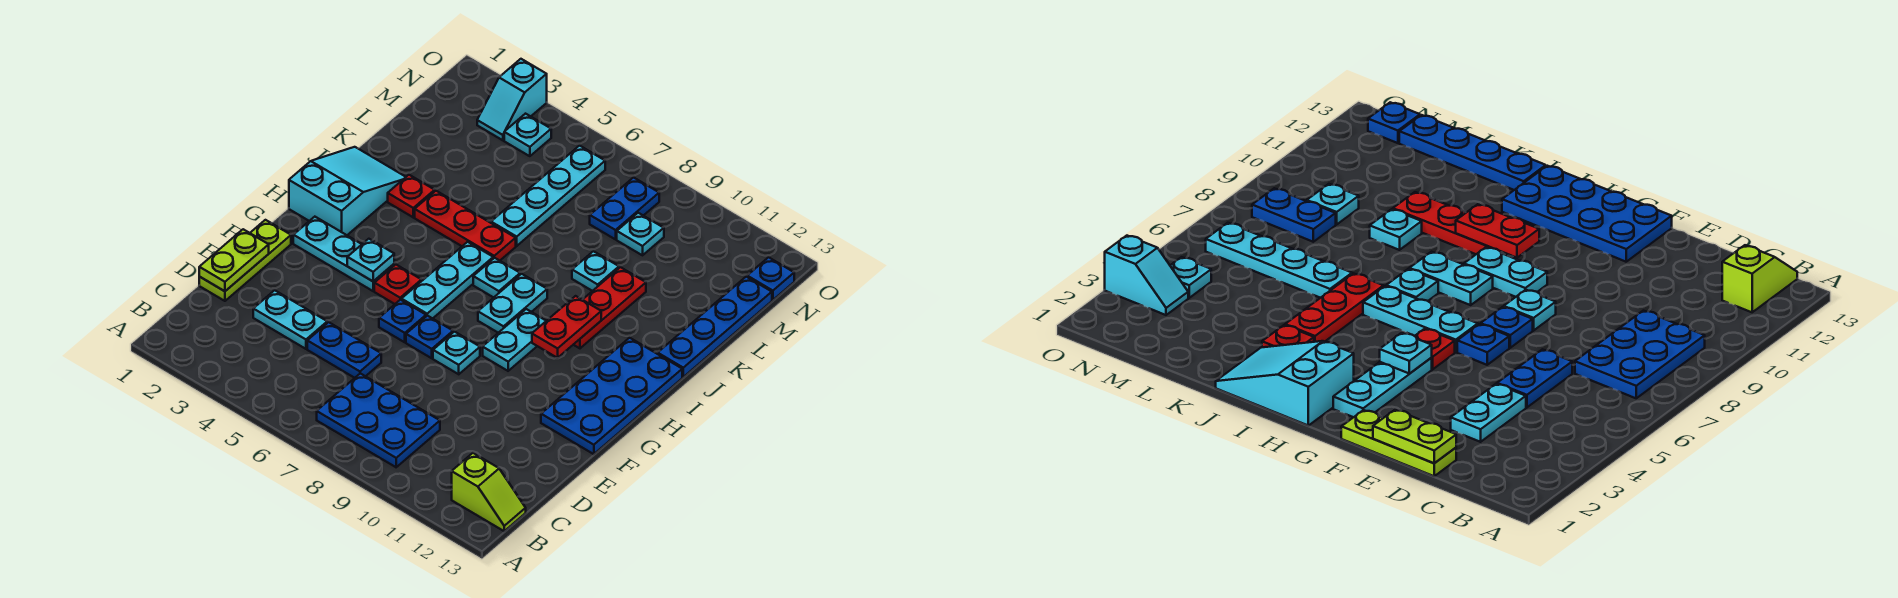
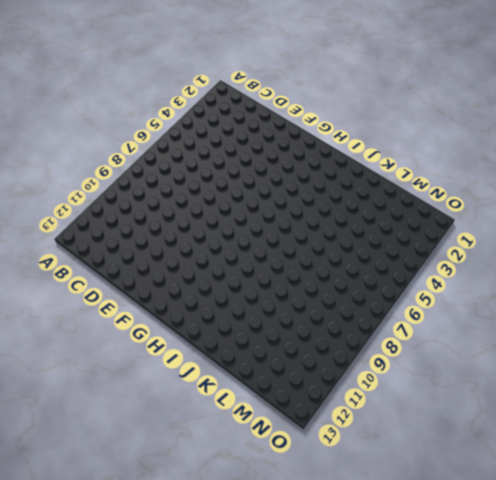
none -> blue 2x3 plate [317,373,440,467]
none -> lime 1x2 slope [452,453,526,531]
none -> lime 1x3 plate [199,220,291,301]
none -> cyan 1x2 plate [253,290,327,349]

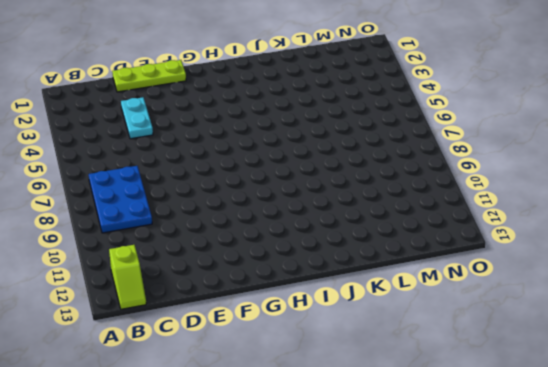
none -> blue 1x2 plate [307,322,381,378]
none -> blue 1x1 plate [379,300,426,342]
none -> blue 1x1 plate [406,316,453,358]
none -> cyan 1x1 plate [433,332,480,374]

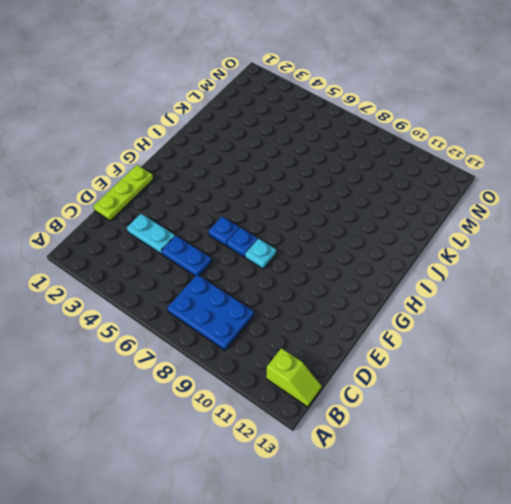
none -> blue 2x4 plate [541,338,682,454]
none -> cyan 1x3 plate [293,217,394,291]
none -> red 1x1 plate [374,265,422,304]
none -> cyan 1x3 plate [401,242,493,318]

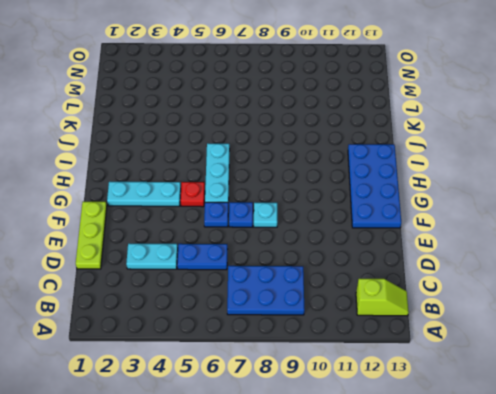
none -> cyan 1x2 plate [483,309,546,371]
none -> cyan 2x3 slope [289,147,406,235]
none -> cyan 1x2 plate [478,274,547,333]
none -> cyan 1x1 plate [473,258,520,298]

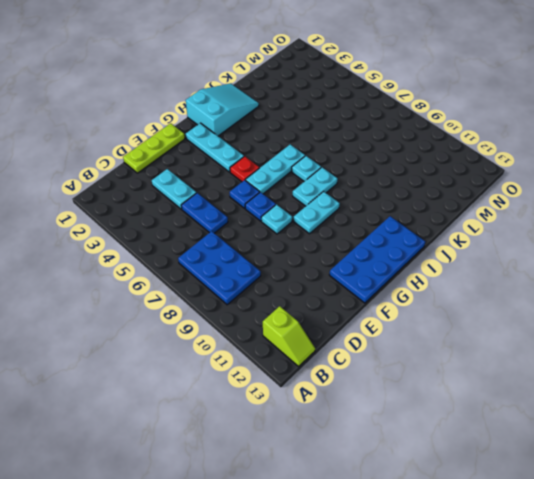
none -> red 1x3 plate [573,267,646,348]
none -> red 1x1 plate [388,175,435,217]
none -> red 1x3 plate [415,191,516,261]
none -> blue 1x4 plate [658,277,772,377]

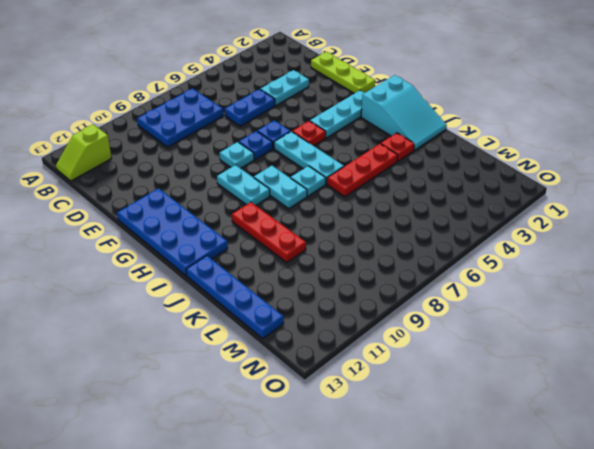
none -> cyan 1x4 plate [491,146,605,246]
none -> cyan 1x1 plate [572,251,619,291]
none -> blue 1x2 plate [590,178,659,239]
none -> cyan 1x1 plate [617,213,664,255]

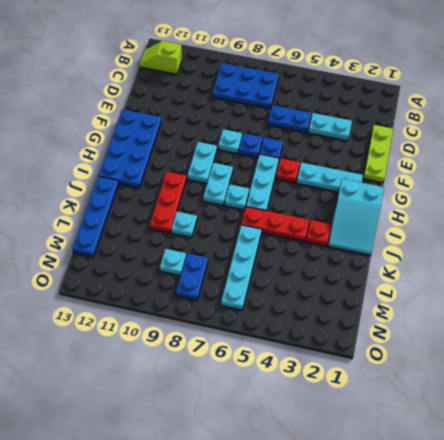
none -> cyan 1x2 slope [477,59,547,140]
none -> cyan 1x1 plate [504,114,551,156]
none -> blue 1x1 plate [747,257,794,300]
none -> lime 1x2 plate [199,229,269,291]

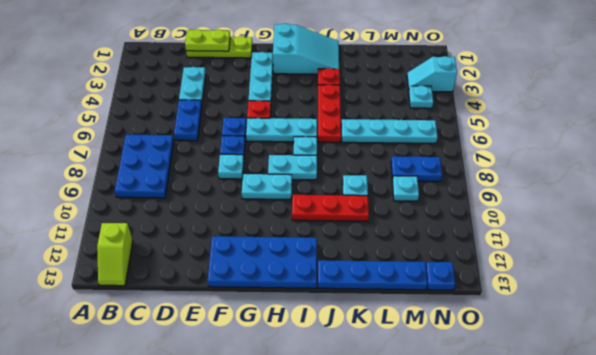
none -> cyan 1x1 plate [347,239,394,281]
none -> red 1x2 plate [532,296,601,358]

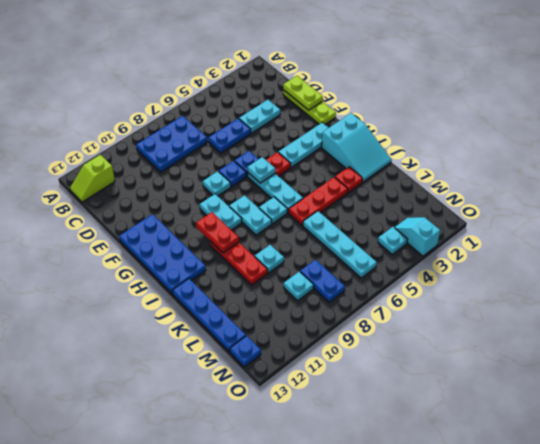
cyan 1x1 plate [247,157,275,183] -> cyan 1x1 plate moved to [347,239,394,281]

